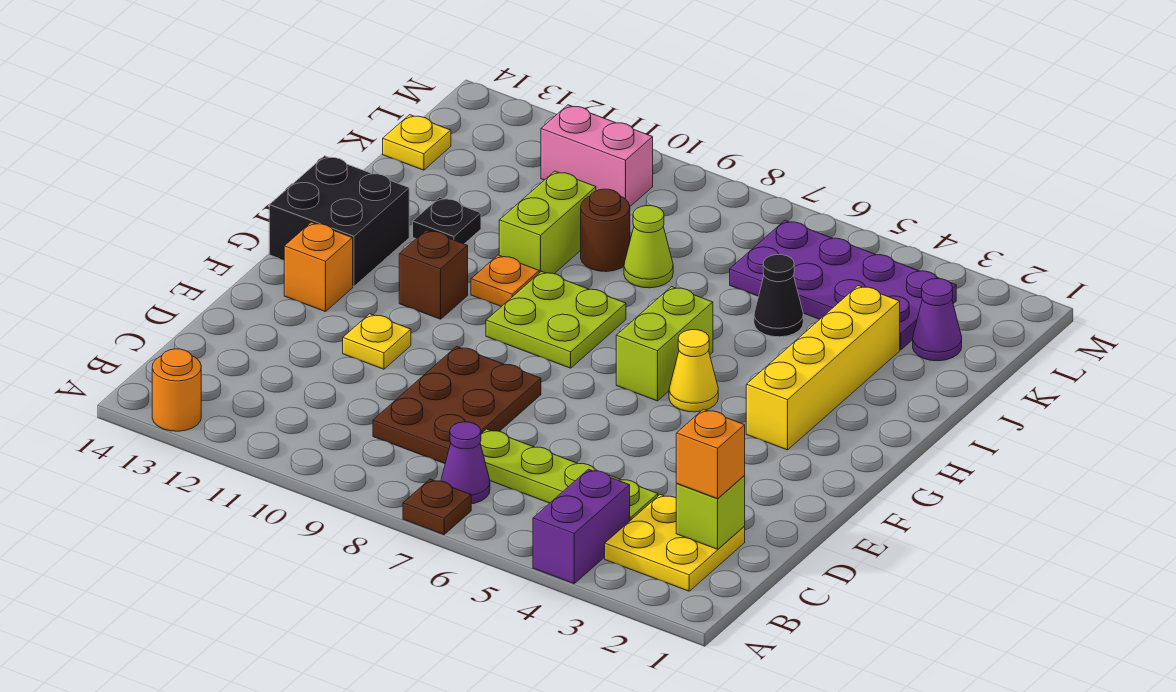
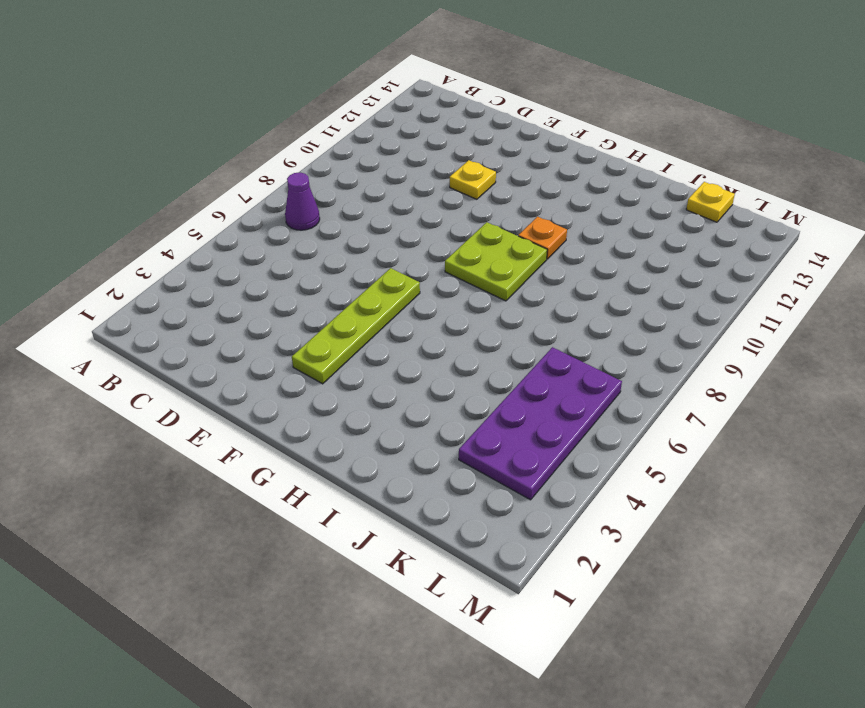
lime 1x4 plate [292,268,420,384] -> lime 1x4 plate moved to [480,429,658,520]
none -> purple 1x2 brick [533,469,630,584]
none -> brown 1x1 plate [403,479,471,535]
none -> orange 1x1 round brick [152,349,201,431]

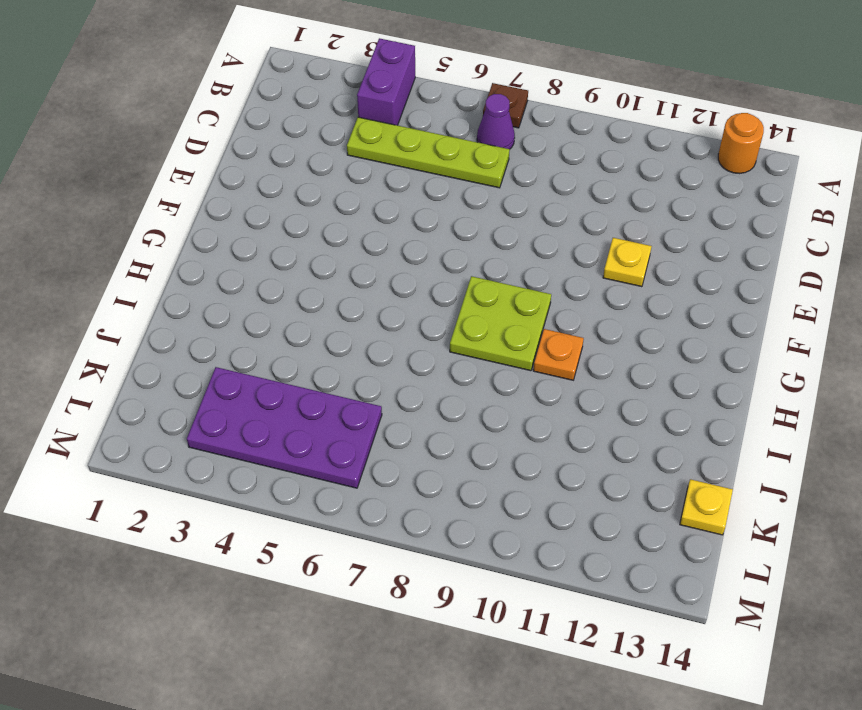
none -> yellow 2x2 plate [605,495,745,591]
none -> brown 2x3 plate [373,346,541,464]
none -> orange 1x1 brick [284,222,353,312]

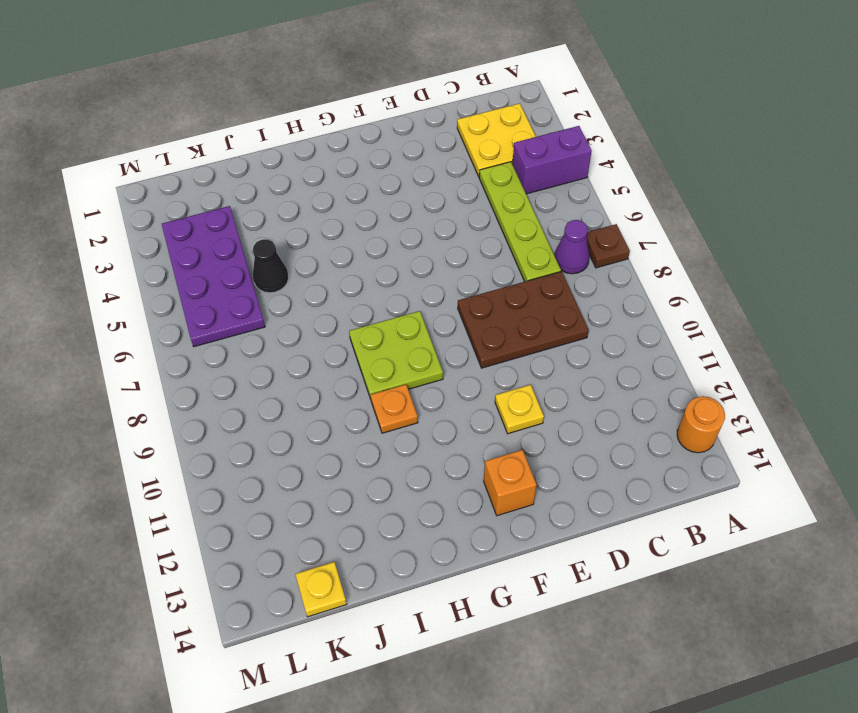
none -> yellow 1x4 brick [746,286,900,450]
none -> yellow 1x1 cone [669,330,718,412]
none -> lime 1x2 brick [616,287,713,401]

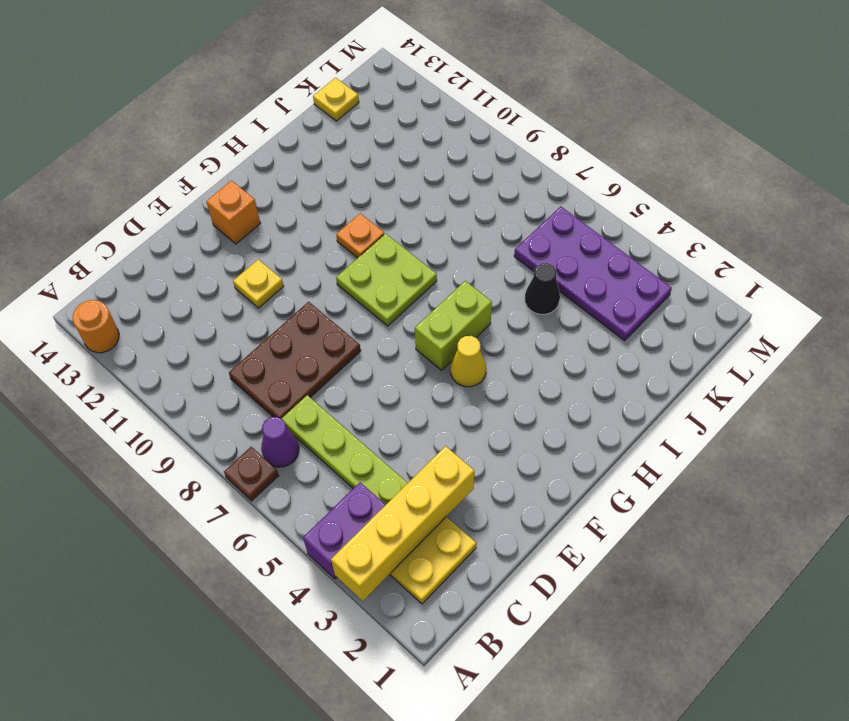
yellow 1x4 brick [331,446,474,601] -> yellow 1x4 brick moved to [746,286,900,450]
none -> brown 1x1 brick [399,230,468,319]
none -> black 2x2 brick [269,156,409,287]
none -> lime 1x2 brick [499,171,596,274]

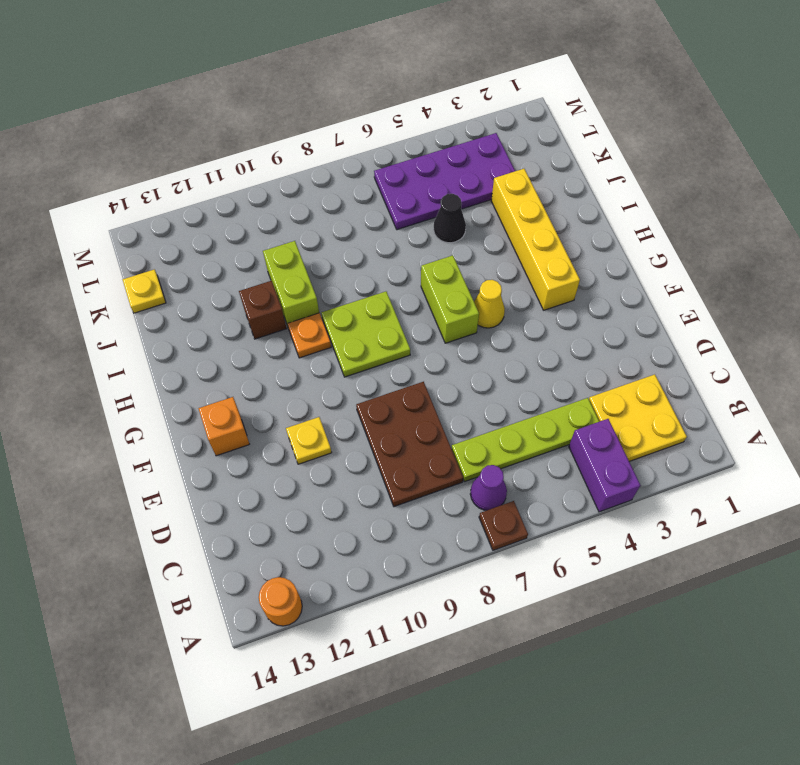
brown 1x1 brick [239,281,287,339] -> brown 1x1 brick moved to [399,230,468,319]
none -> black 2x2 brick [269,156,409,287]
none -> black 1x1 plate [413,197,481,244]
none -> lime 1x1 cone [624,206,673,288]

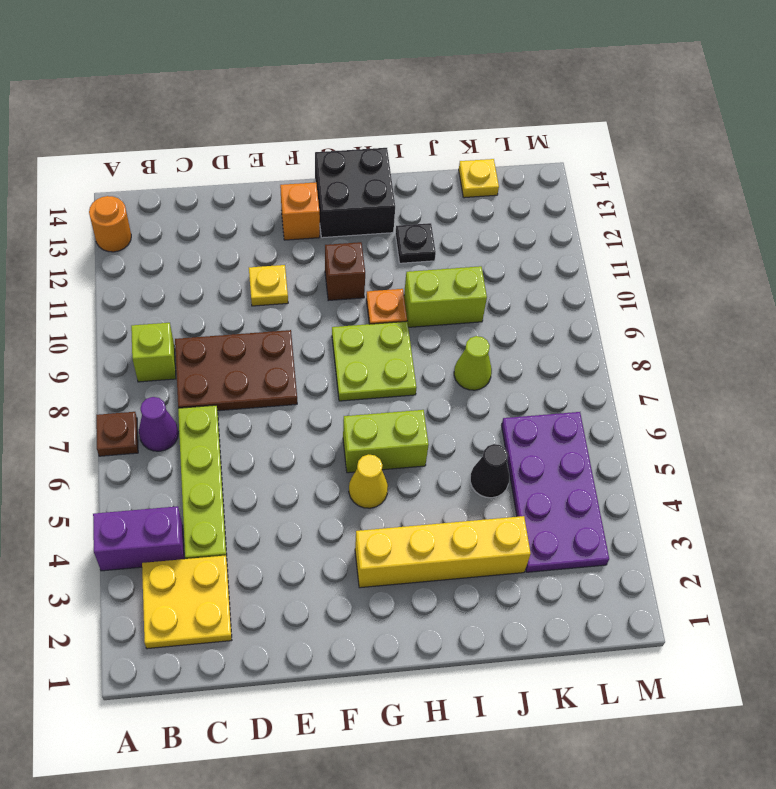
lime 1x1 brick [131,323,176,382] -> lime 1x1 brick moved to [676,476,745,549]
none -> brown 1x1 round brick [581,189,630,272]
none -> purple 1x1 cone [913,279,962,361]
none -> pink 1x2 brick [541,105,653,206]

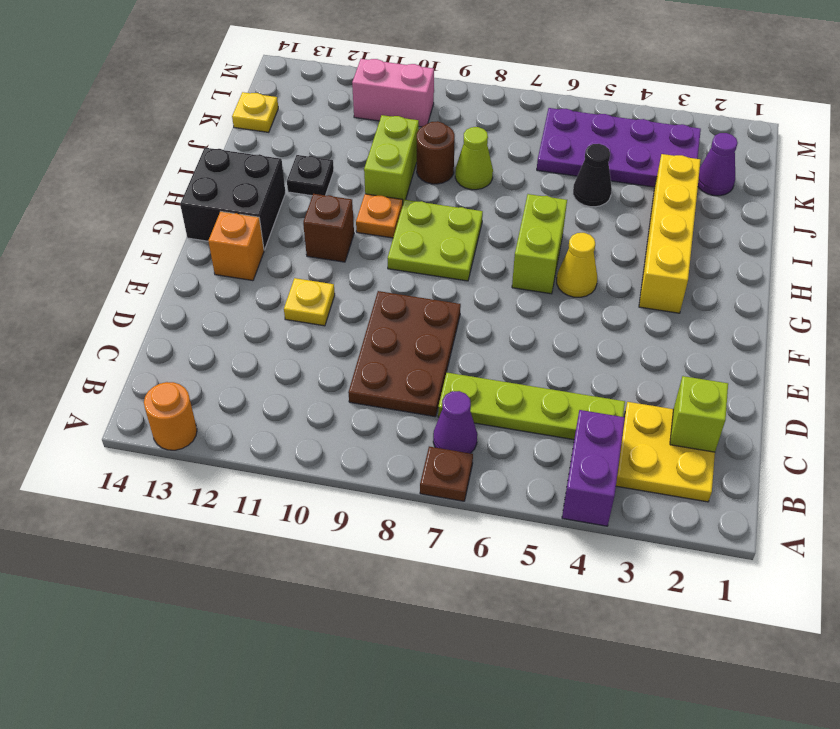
none -> orange 1x1 brick [676,409,745,499]

